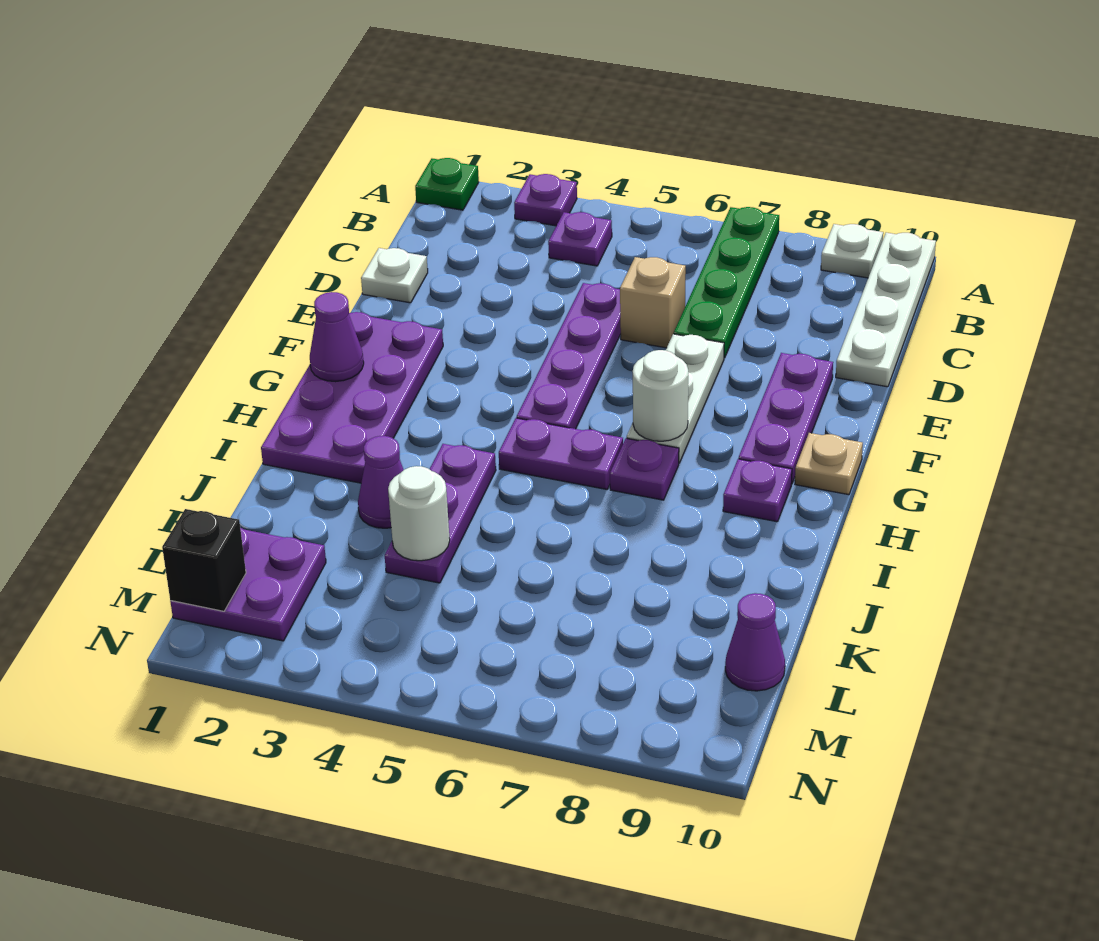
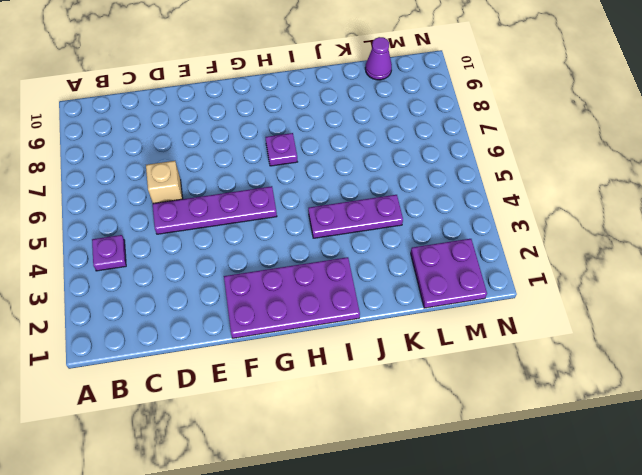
none -> green 1x1 plate [415,158,479,210]
none -> purple 1x1 plate [514,174,577,226]
none -> green 1x4 plate [674,207,779,358]

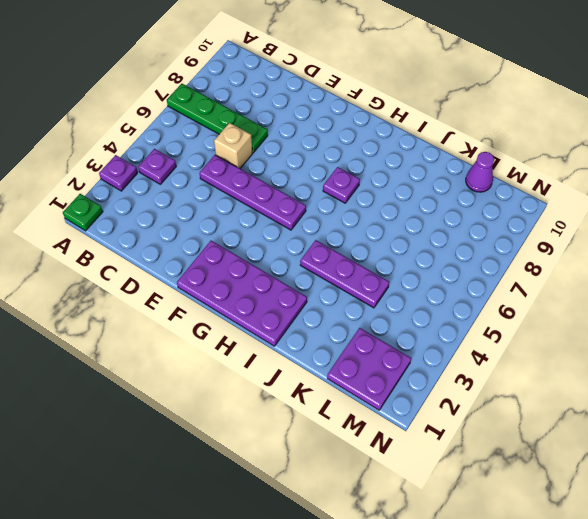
none -> white 1x1 plate [821,224,883,278]
none -> white 1x4 plate [836,233,936,387]
none -> white 1x1 plate [361,248,428,303]

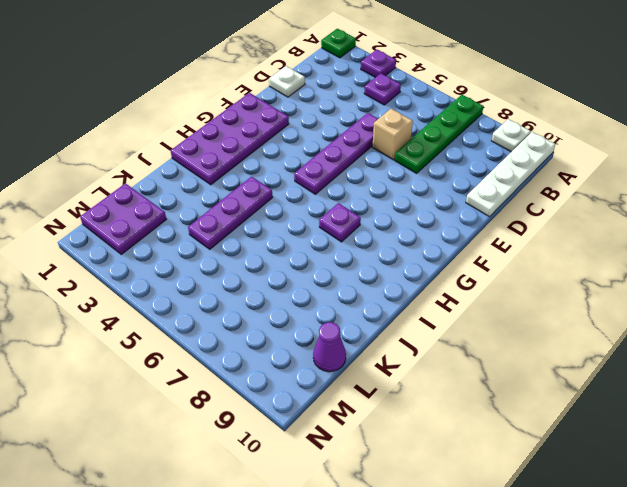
none -> white 1x3 plate [627,334,724,463]
none -> purple 1x3 plate [739,353,833,484]
none -> tan 1x1 plate [795,433,863,495]

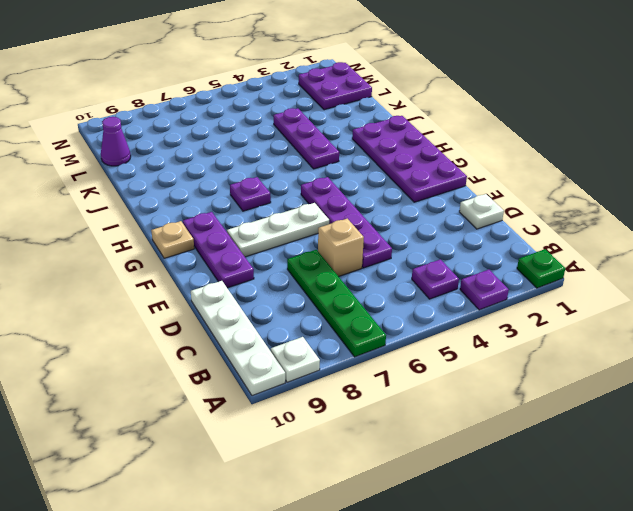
white 1x3 plate [227,203,329,257] -> white 1x3 plate turned to [627,334,724,463]
none -> purple 1x2 plate [499,418,623,489]
none -> purple 1x1 plate [723,459,792,522]
none -> purple 1x1 cone [358,436,403,528]

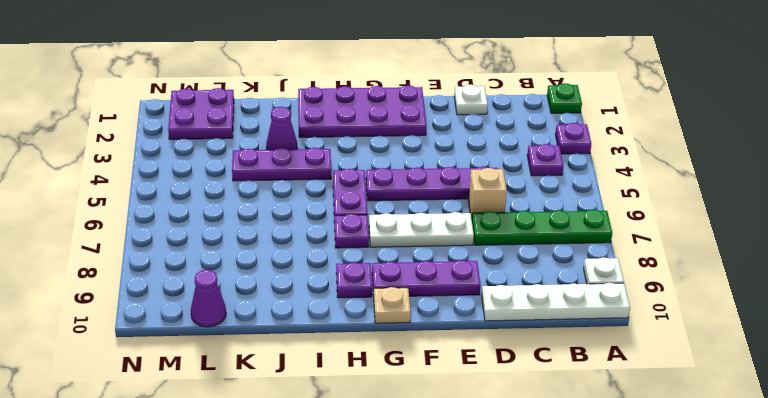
none -> purple 1x1 cone [310,292,364,382]
none -> white 1x1 round brick [633,350,688,441]
none -> white 1x1 round brick [388,466,450,561]

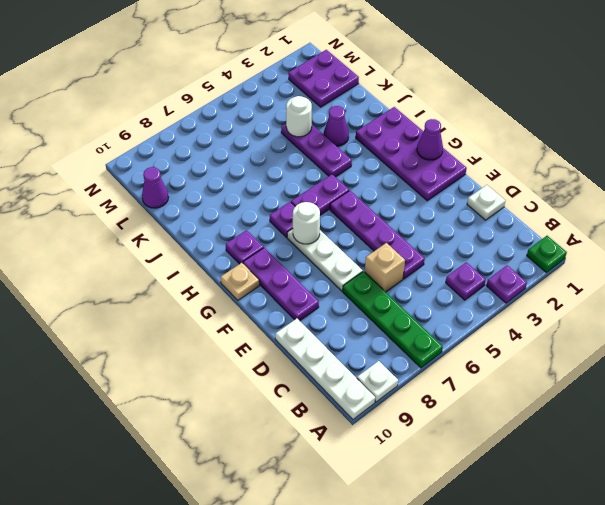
none -> black 1x1 brick [162,509,246,611]

